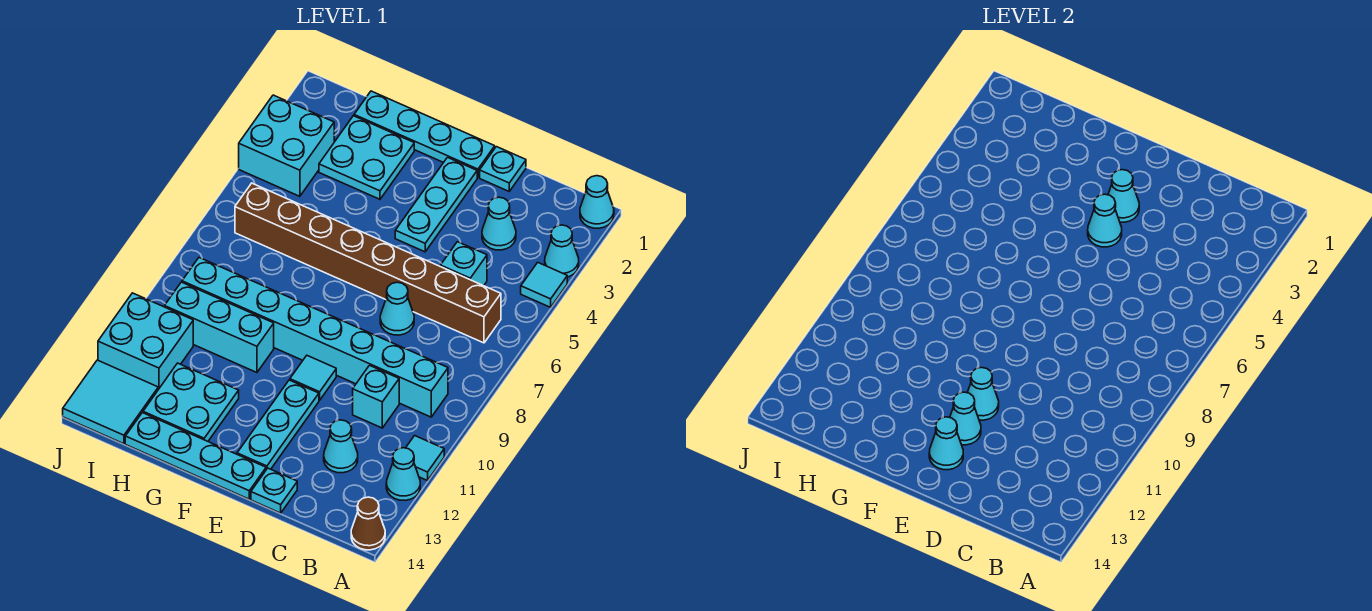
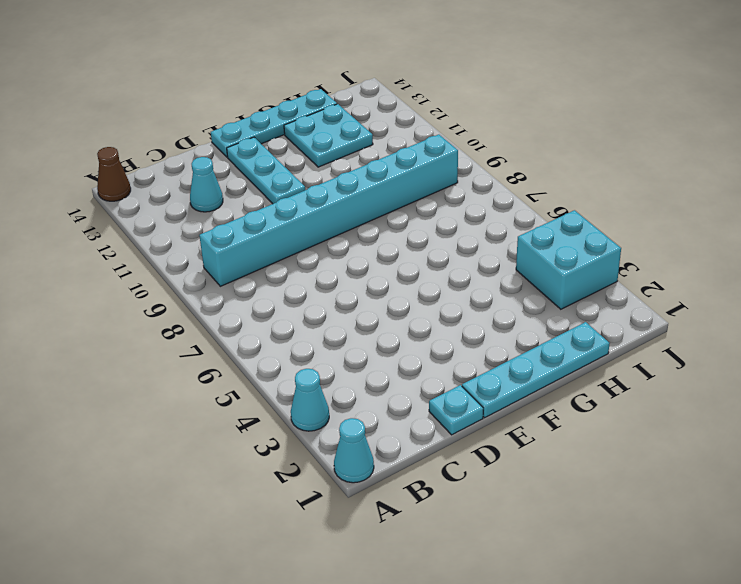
none -> cyan 1x1 tile [521,262,567,307]
none -> cyan 1x1 tile [406,436,444,481]
none -> cyan 1x1 cone [386,448,420,500]
none -> brown 1x8 brick [235,183,501,343]

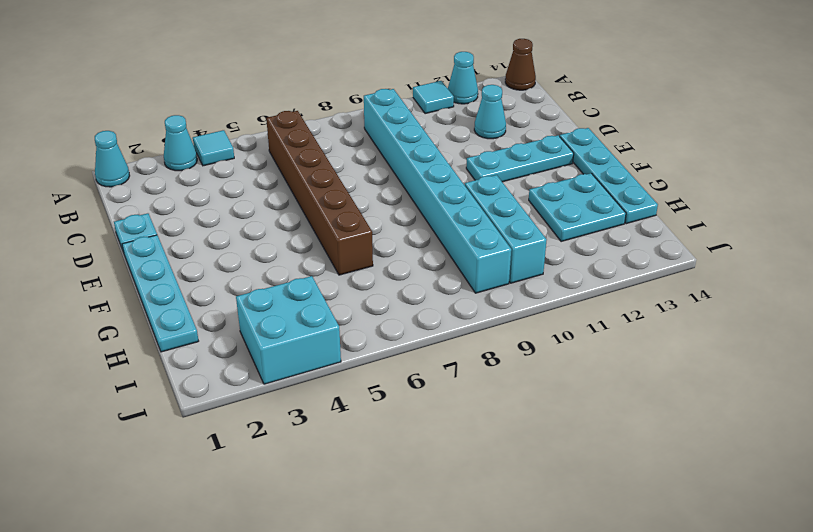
brown 1x6 brick [266,111,373,275] -> brown 1x8 brick [235,183,501,343]
none -> cyan 1x1 cone [482,197,516,250]
none -> cyan 1x1 brick [441,242,487,286]
none -> cyan 1x1 brick [353,365,399,428]
none -> cyan 1x1 cone [380,282,414,335]

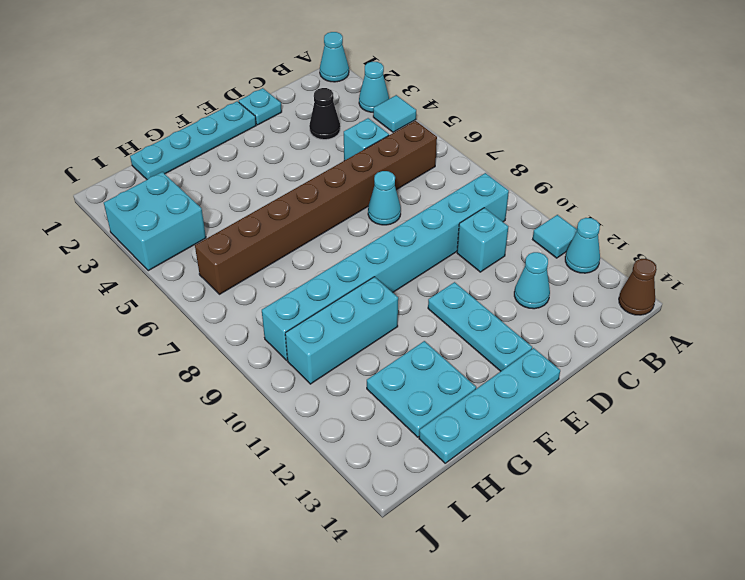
black 1x1 cone [309,88,340,140] -> cyan 1x1 cone [482,197,516,250]
none -> cyan 1x1 plate [251,468,297,513]
none -> cyan 1x3 plate [395,157,477,252]
none -> cyan 1x1 tile [290,356,336,400]
none -> cyan 2x2 plate [319,116,414,199]

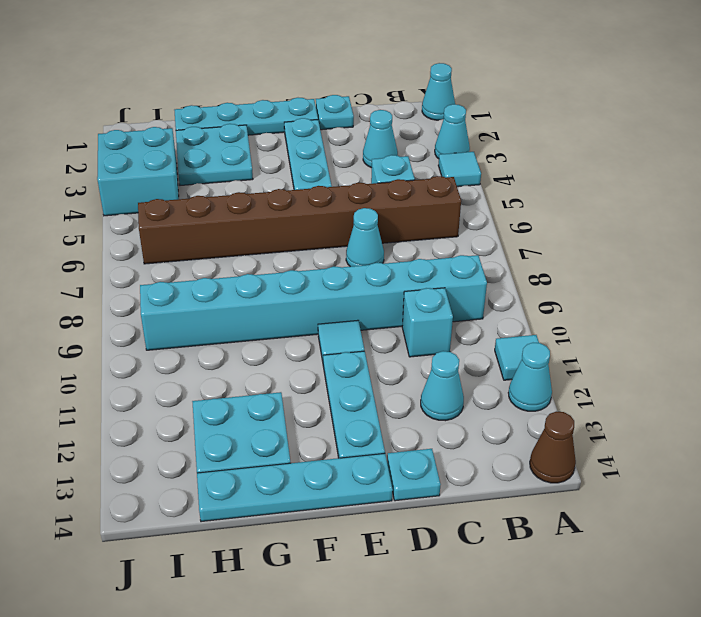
none -> cyan 1x3 brick [164,282,274,373]
none -> cyan 2x2 brick [98,293,193,389]
none -> cyan 2x2 tile [63,360,158,444]
none -> cyan 1x1 cone [1108,170,1139,222]

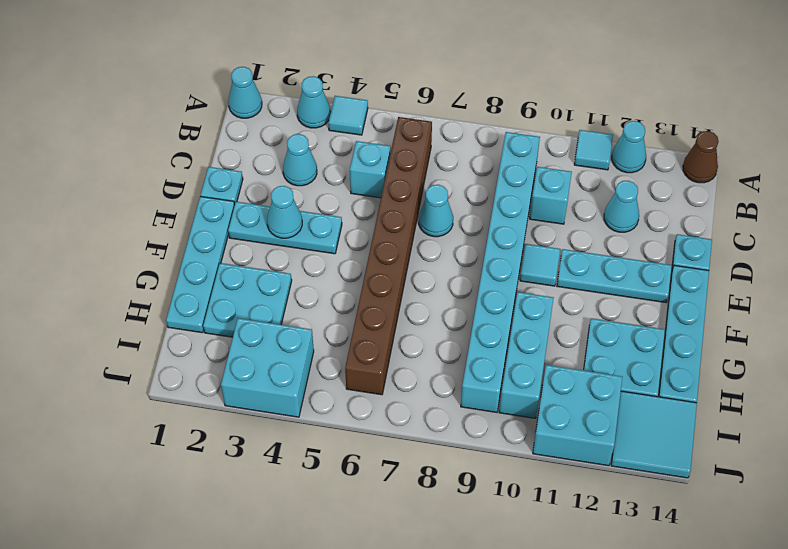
none -> cyan 1x1 cone [1088,194,1122,247]
none -> cyan 1x1 cone [967,367,999,420]
none -> cyan 1x1 cone [950,392,981,445]
none -> cyan 1x1 cone [929,417,963,470]

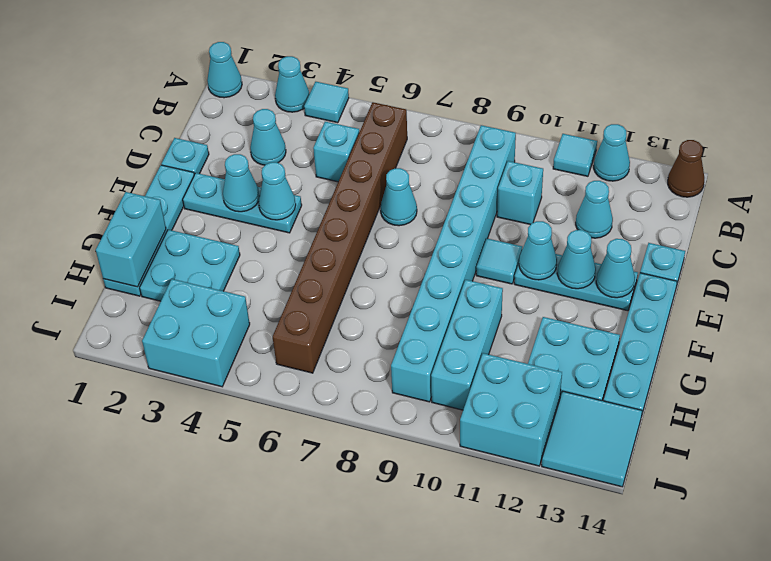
cyan 1x2 brick [96,192,166,287] -> none

